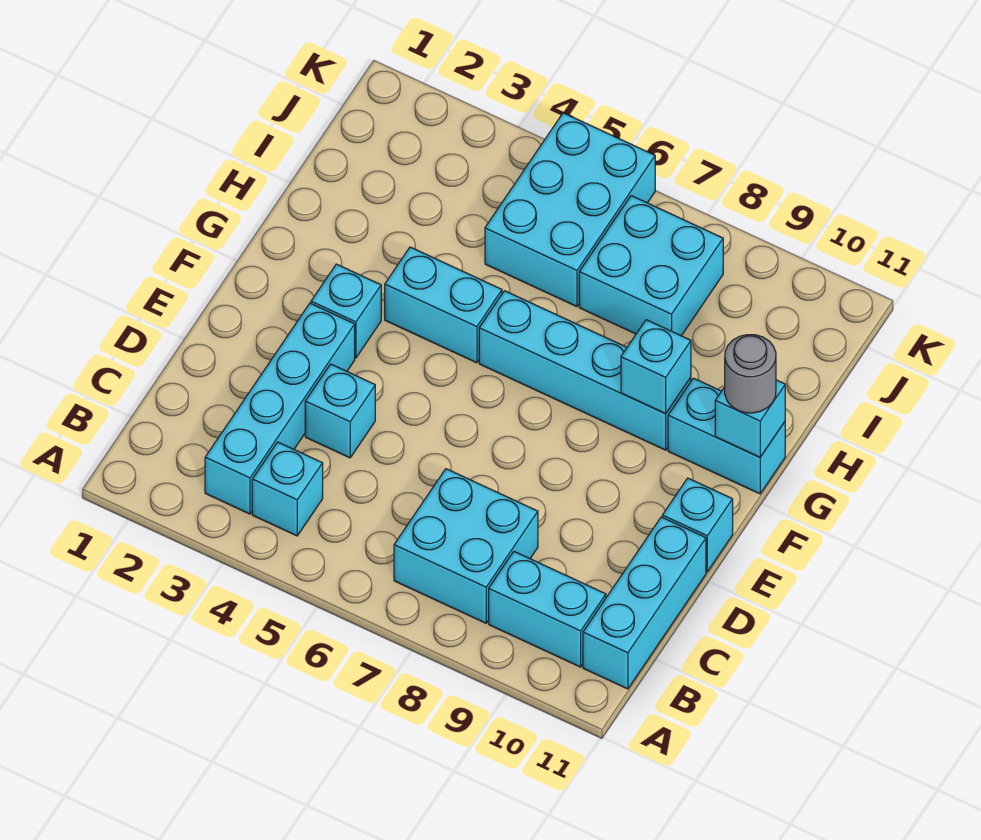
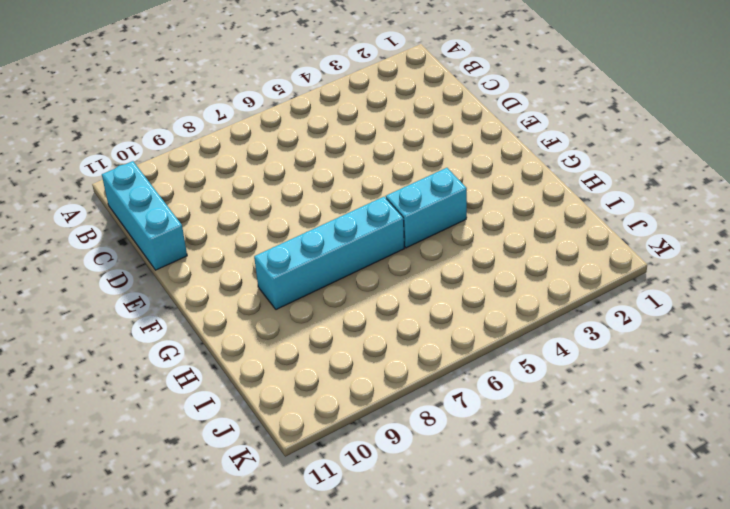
none -> cyan 1x4 brick [205,303,355,514]
none -> cyan 1x1 brick [252,442,323,536]
none -> cyan 2x2 brick [394,469,538,623]

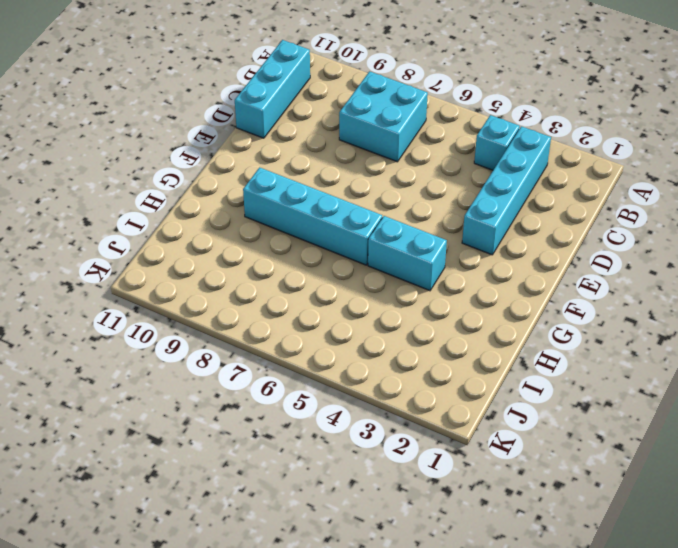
none -> cyan 1x2 brick [489,552,606,667]
none -> cyan 1x1 brick [305,364,375,458]
none -> cyan 1x1 brick [662,478,733,572]

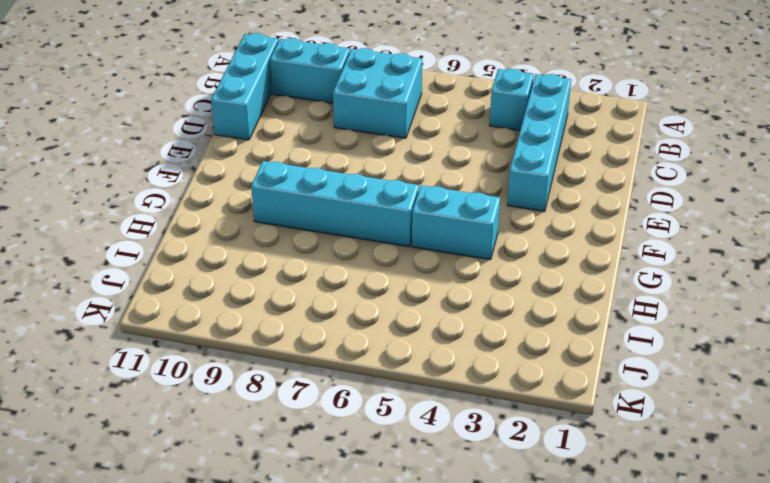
none -> cyan 1x1 brick [305,364,375,458]
none -> cyan 1x1 brick [662,478,733,572]
none -> cyan 1x1 brick [311,264,381,358]

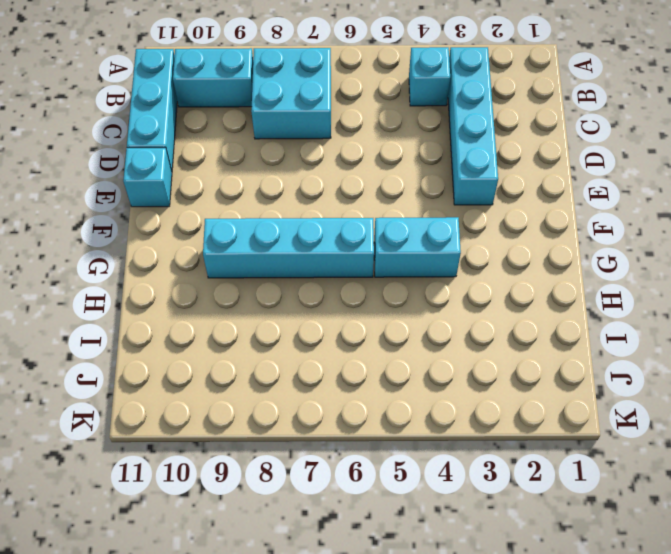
none -> cyan 1x1 brick [305,364,375,458]
none -> cyan 1x1 brick [311,264,381,358]
none -> cyan 1x2 brick [668,378,785,494]

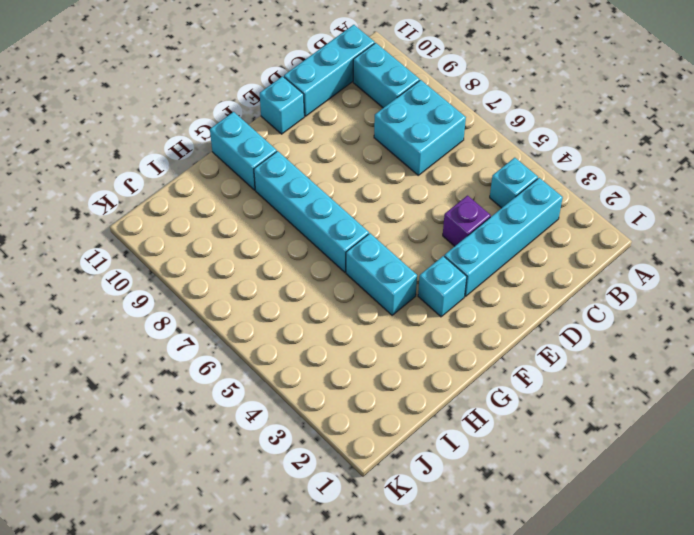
purple 1x1 brick [443,196,491,246] -> cyan 1x1 brick [305,364,375,458]
none -> cyan 2x3 brick [485,113,655,307]
none -> cyan 2x2 brick [579,196,723,336]
none -> cyan 1x1 brick [621,320,691,413]

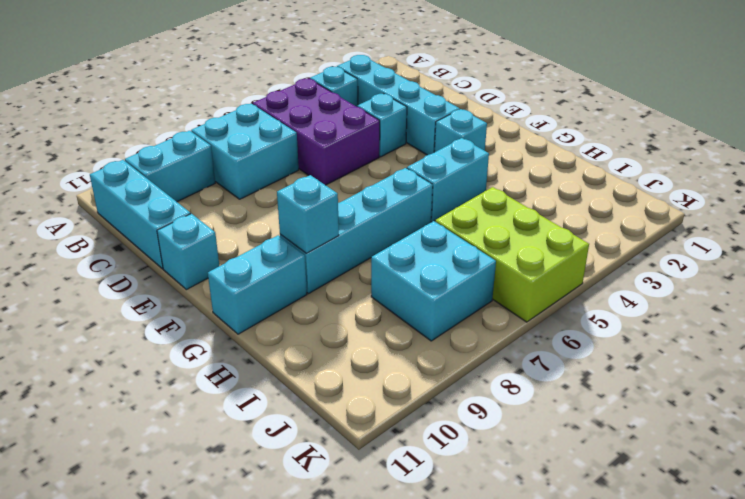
purple 2x3 brick [253,79,380,185] -> none
lime 2x3 brick [435,187,589,322] -> cyan 2x3 brick [485,113,655,307]
none -> cyan 1x1 brick [715,380,785,457]
none -> grey 1x1 round brick [725,335,776,413]

